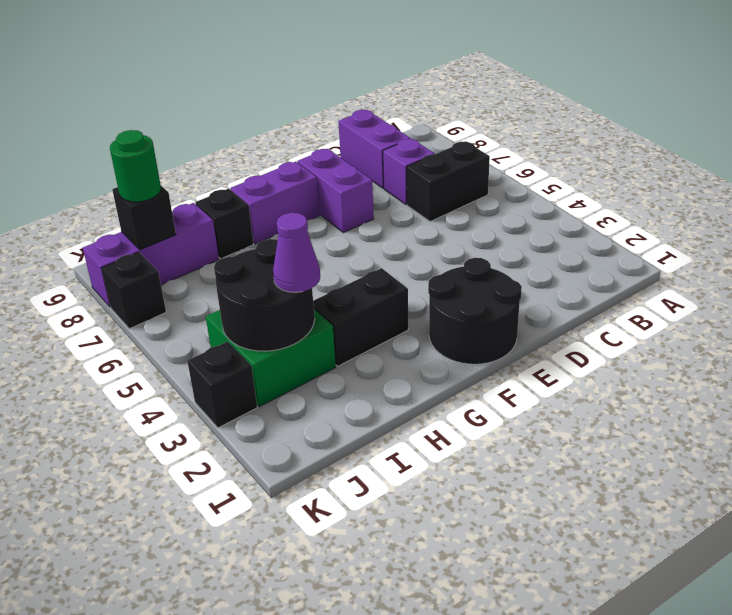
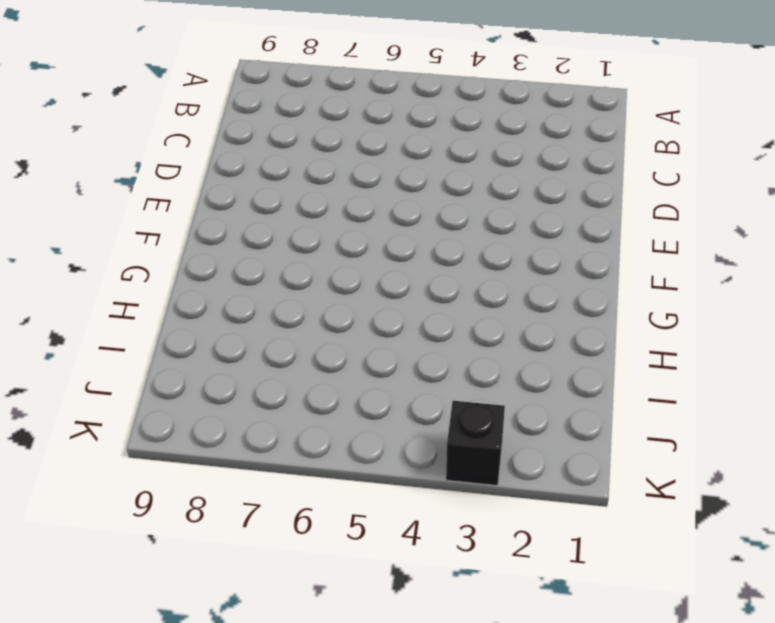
none -> black 1x2 brick [407,141,490,222]
none -> purple 1x1 brick [383,139,435,204]
none -> purple 1x2 brick [338,110,411,188]

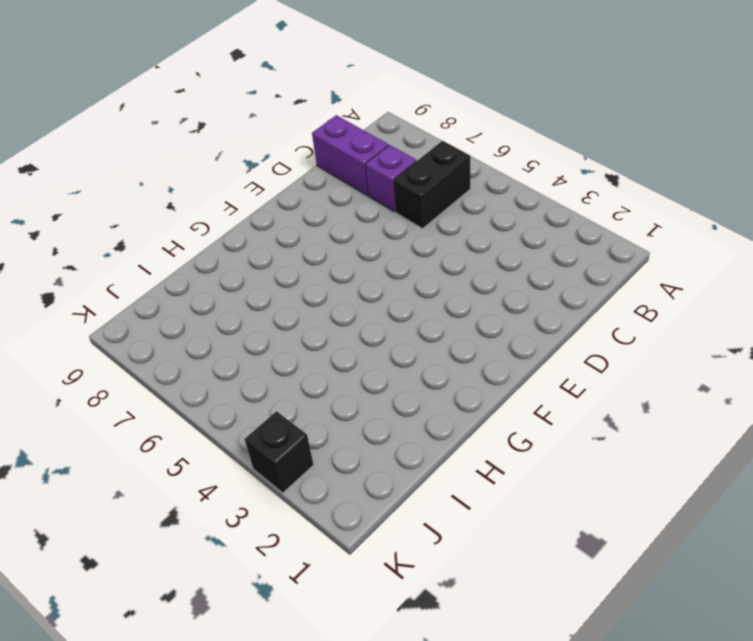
none -> black 2x2 round brick [428,258,522,364]
none -> purple 1x2 brick [297,149,374,233]
none -> purple 1x2 brick [230,162,319,244]

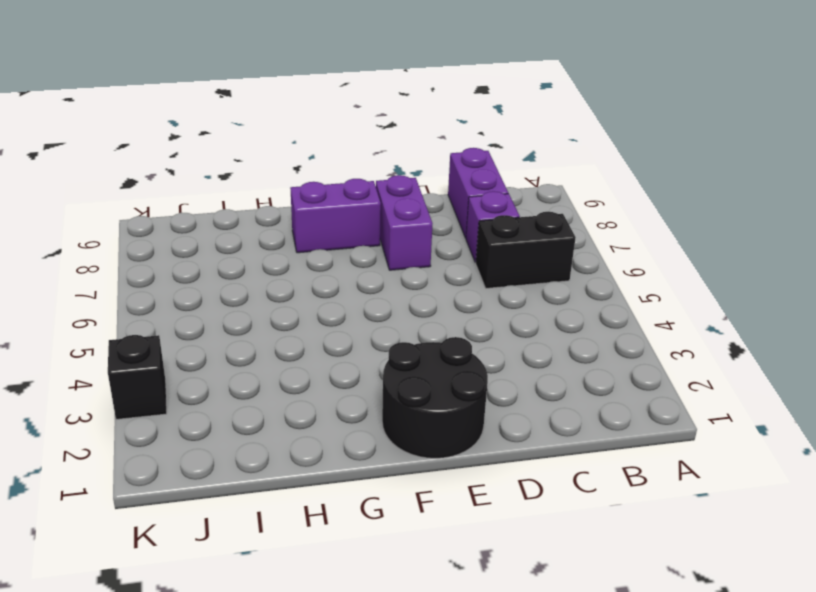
none -> black 1x2 brick [313,268,408,366]
none -> black 1x1 brick [195,189,254,259]
none -> green 2x2 brick [206,309,336,407]

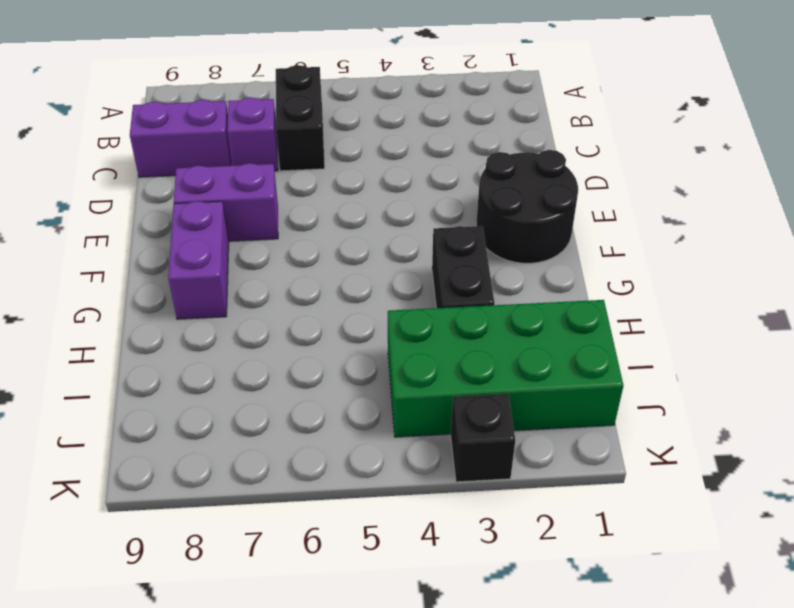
green 2x4 brick [388,300,623,437] -> green 2x2 brick [206,309,336,407]
none -> black 1x1 brick [195,189,254,259]
none -> purple 1x3 brick [83,203,219,307]
none -> black 1x1 brick [101,252,166,329]

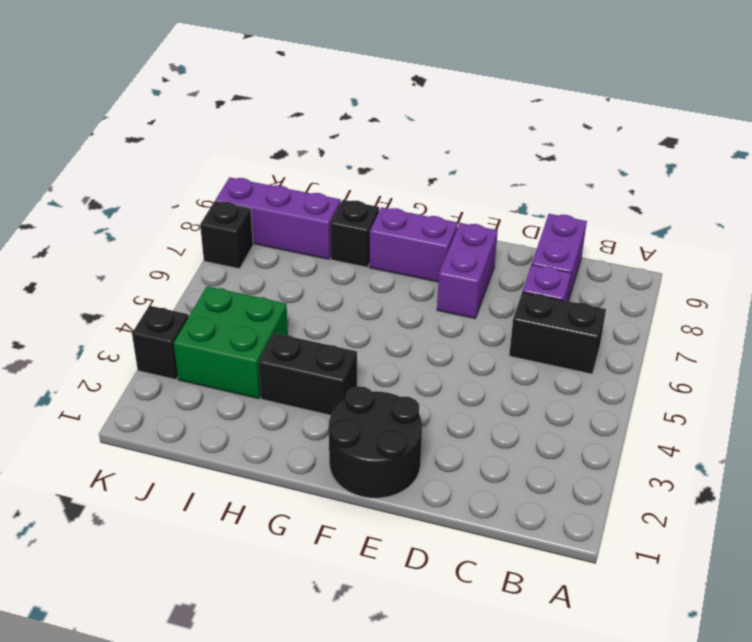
none -> black 2x2 round brick [214,239,315,351]
none -> black 1x1 brick [112,186,176,250]
none -> purple 1x1 cone [273,213,320,292]

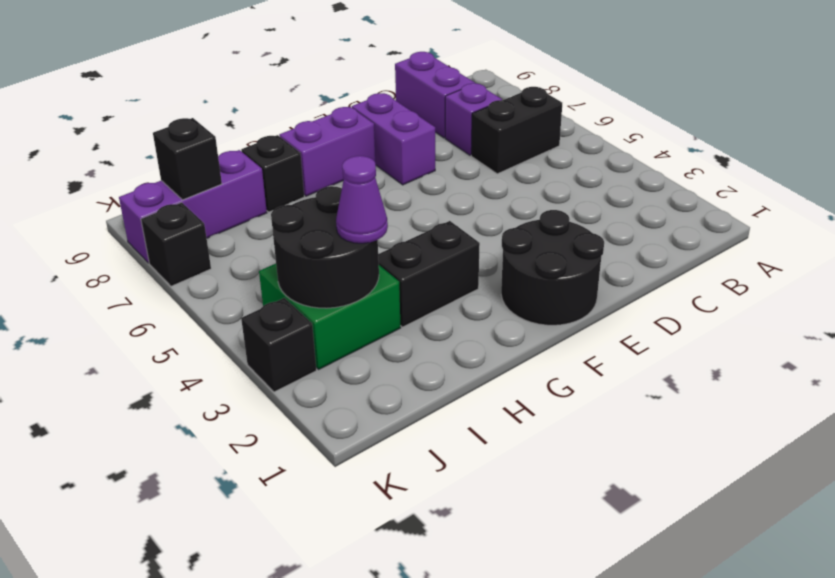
none -> green 1x1 round brick [110,130,161,202]

